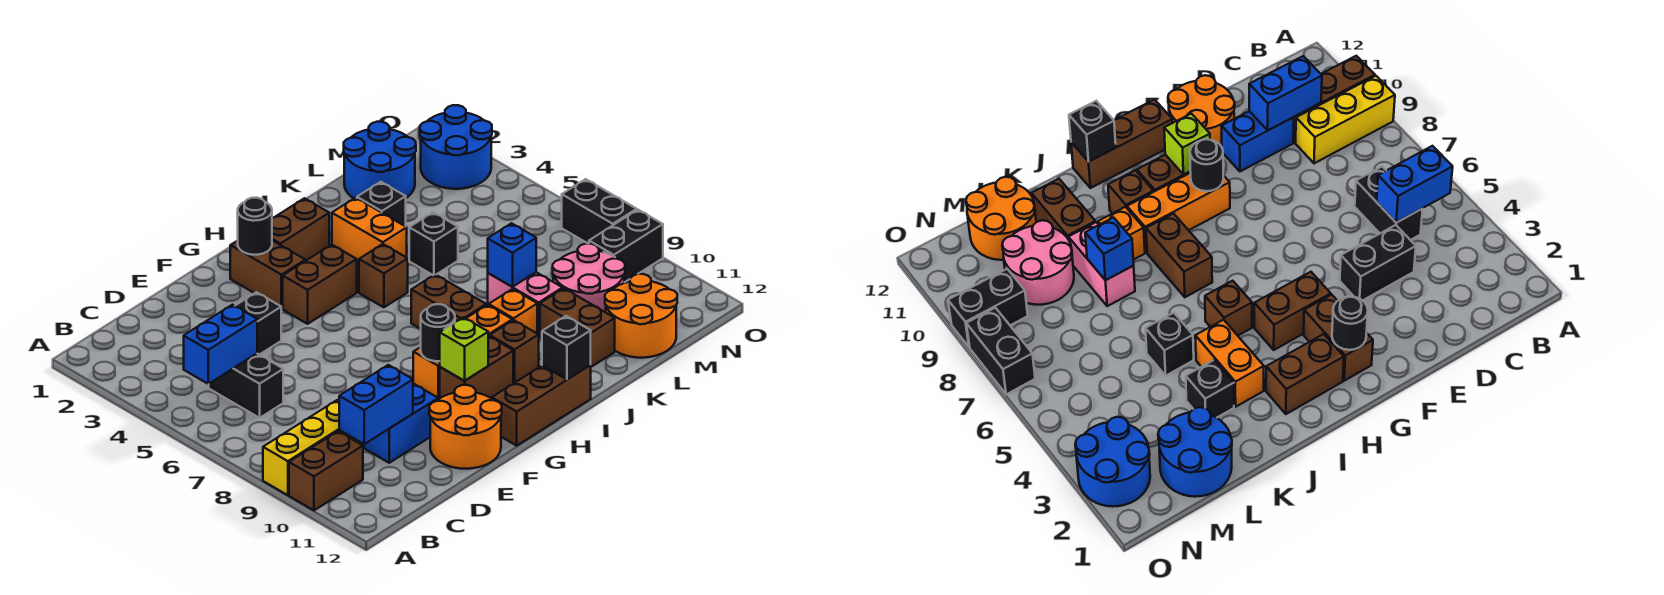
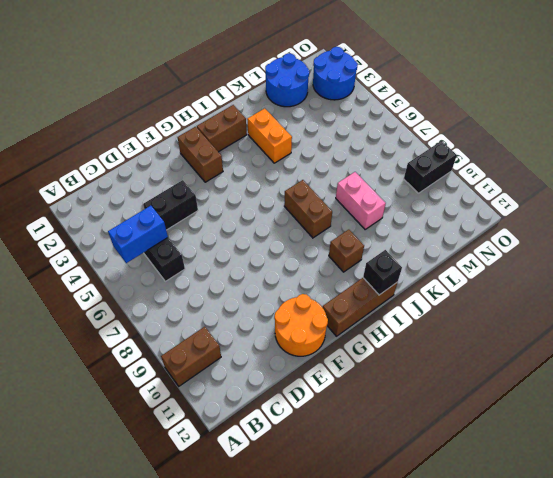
none -> yellow 1x3 brick [263,400,362,495]
none -> blue 1x2 brick [364,384,438,463]
none -> brown 1x2 brick [283,245,357,324]
none -> orange 1x3 brick [413,305,512,399]

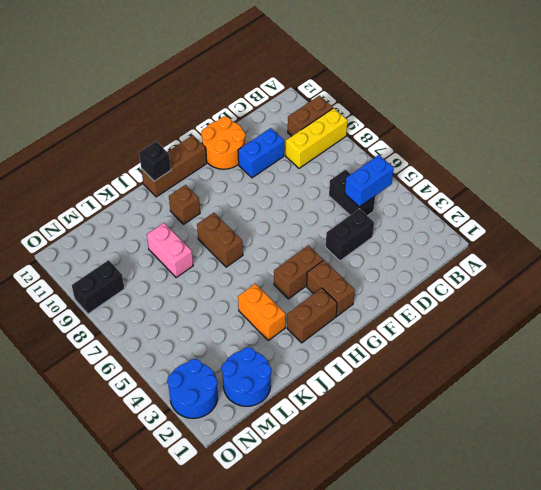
none -> orange 1x3 brick [413,305,512,399]
none -> brown 1x2 brick [440,336,513,398]
none -> brown 1x1 brick [359,244,408,307]
none -> orange 1x1 brick [489,289,537,333]

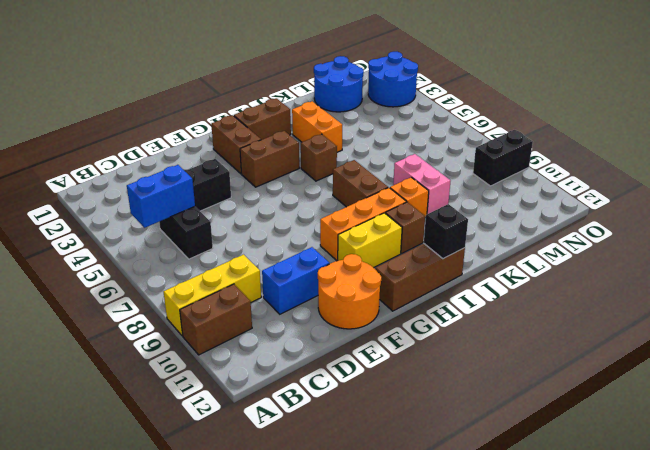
yellow 1x2 brick [338,213,402,268] -> brown 1x2 brick [440,336,513,398]
none -> black 1x1 brick [357,182,406,226]
none -> black 1x1 brick [409,212,458,275]
none -> brown 1x2 brick [540,288,615,367]
none -> pink 2x2 round brick [553,244,625,312]

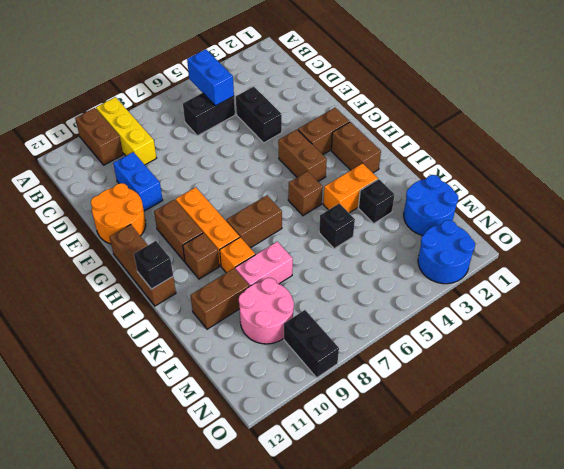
none -> orange 2x2 round brick [605,274,677,358]
none -> black 1x2 brick [562,179,637,244]
none -> blue 1x2 brick [339,365,413,444]
none -> black 1x1 round brick [238,198,272,255]

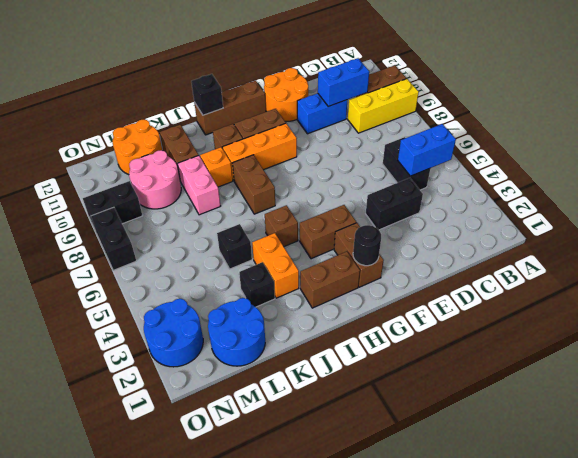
none -> black 1x1 round brick [421,304,455,361]
none -> lime 1x1 brick [440,317,488,381]
none -> blue 1x1 brick [488,223,536,287]

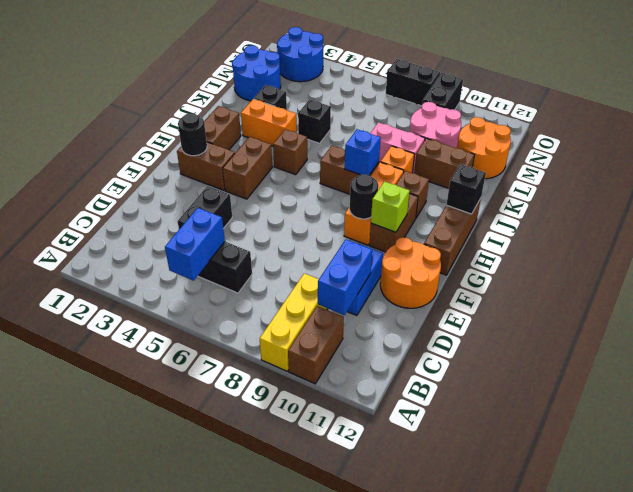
blue 1x1 brick [345,129,381,175] -> blue 1x1 brick moved to [488,223,536,287]

